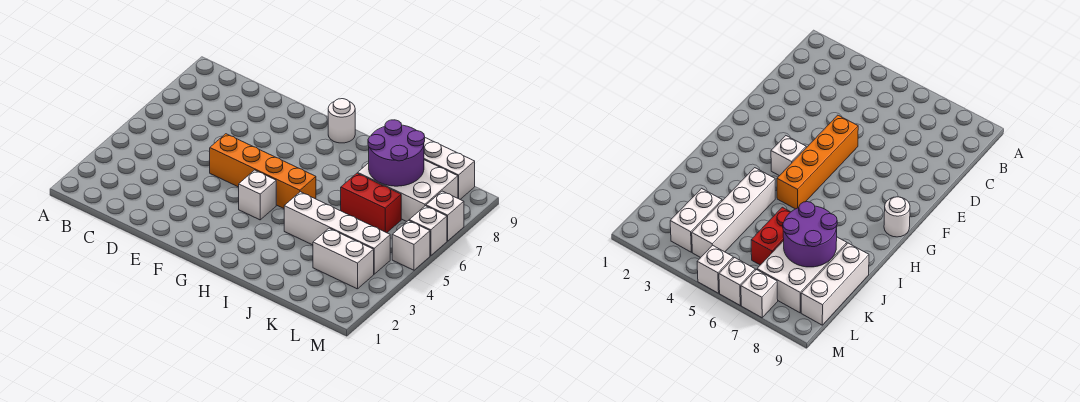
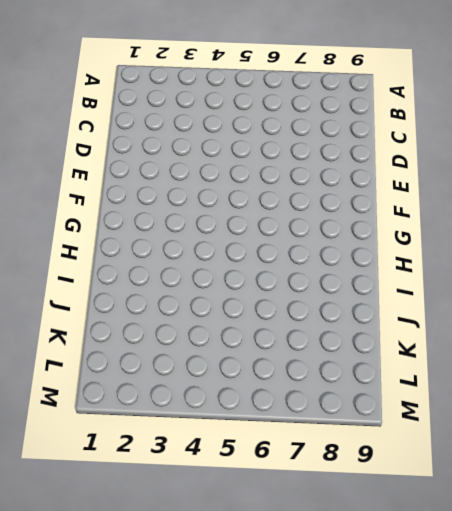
none -> orange 1x4 brick [210,134,316,208]
none -> white 1x1 brick [239,170,276,220]
none -> white 1x1 round brick [328,99,355,143]

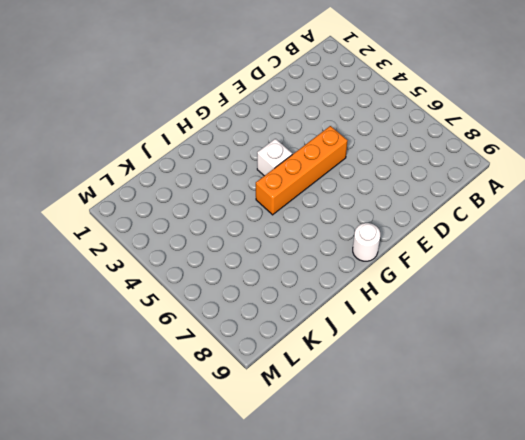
none -> white 1x4 brick [284,192,390,274]
none -> red 1x2 brick [341,173,401,233]
none -> white 2x3 brick [358,160,458,221]

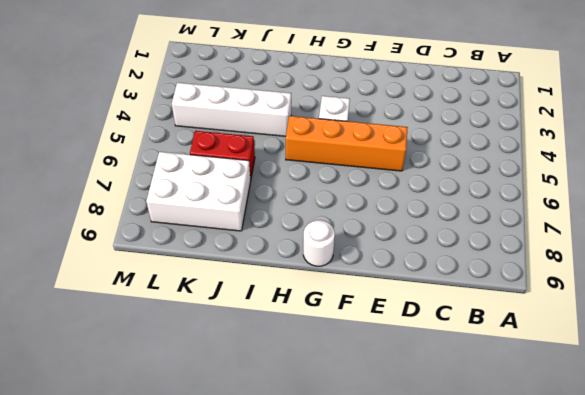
none -> white 1x3 brick [424,138,475,199]
none -> white 1x2 brick [313,228,374,289]
none -> white 1x1 brick [392,221,430,270]

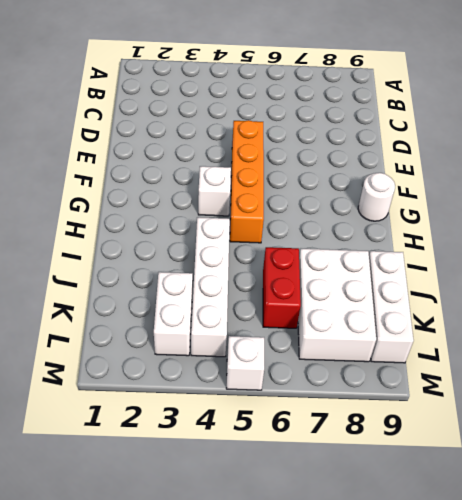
none -> white 1x1 brick [409,206,447,256]
none -> white 1x1 brick [426,191,464,241]
none -> purple 2x2 round brick [368,120,425,186]

